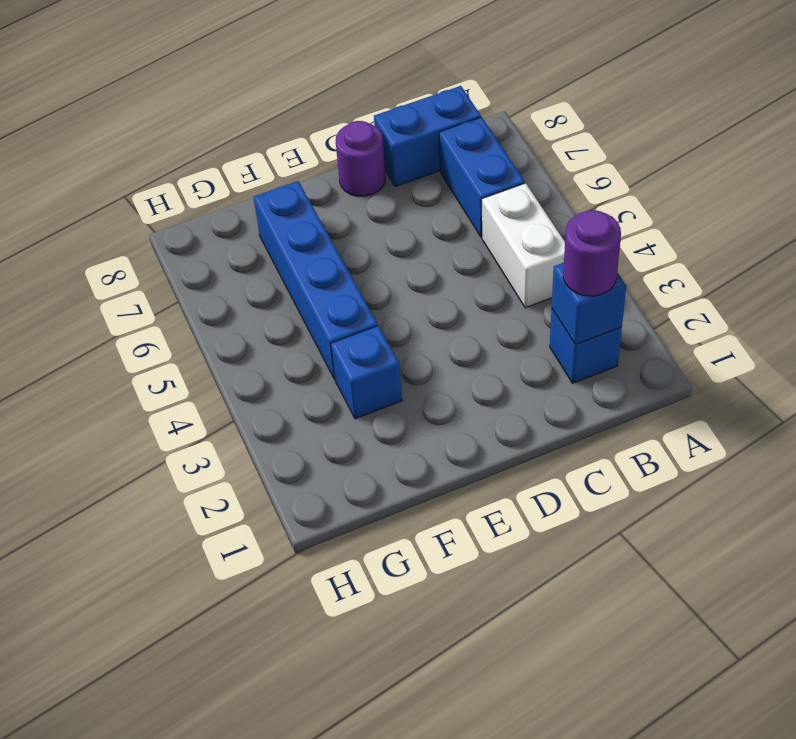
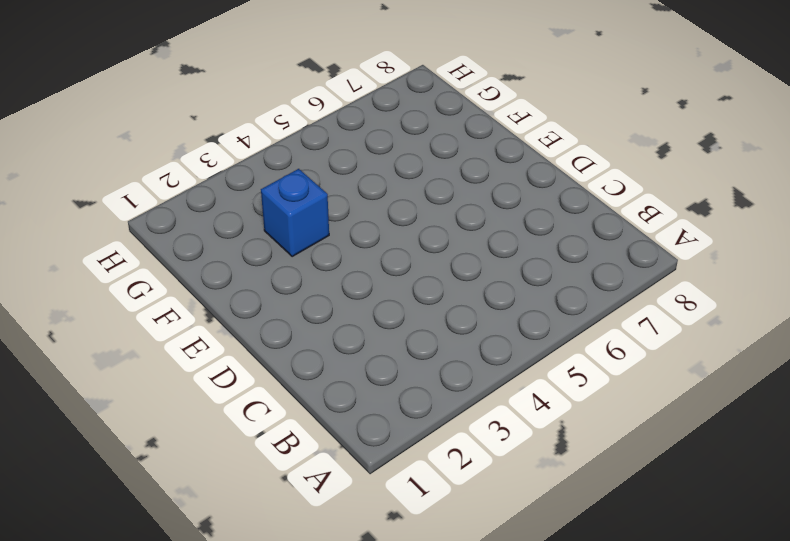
none -> blue 1x1 brick [550,309,622,383]
none -> white 1x2 brick [482,183,565,308]

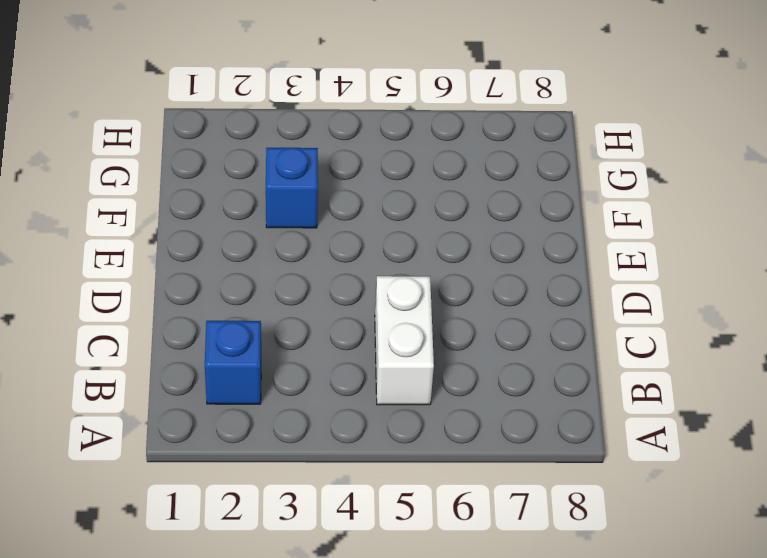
white 1x2 brick [375,276,434,405] -> white 1x2 brick turned to [482,183,565,308]
none -> blue 1x2 brick [439,117,525,237]
none -> blue 1x2 brick [374,86,481,187]

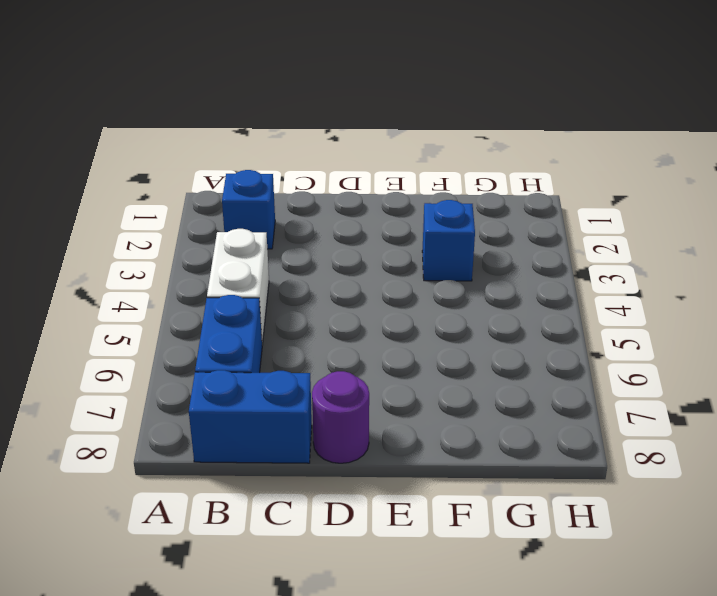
none -> blue 1x4 brick [254,181,378,379]
none -> blue 1x1 brick [552,263,626,345]

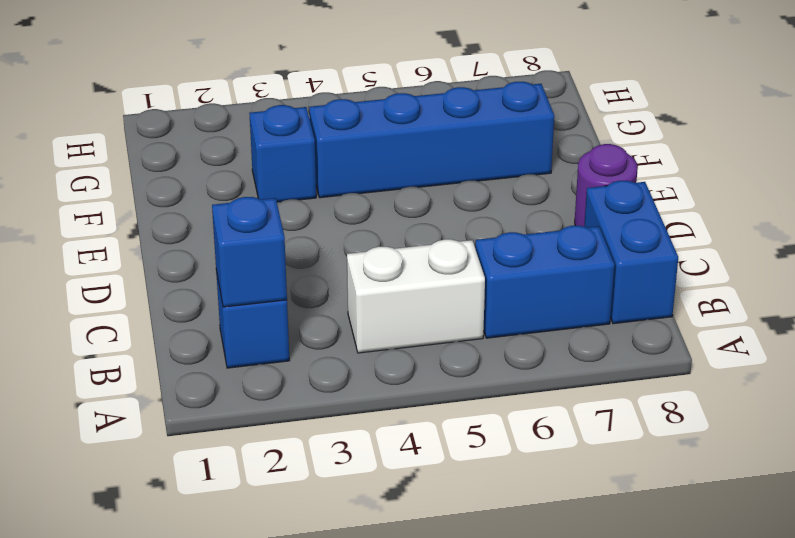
none -> purple 1x1 round brick [563,210,621,296]

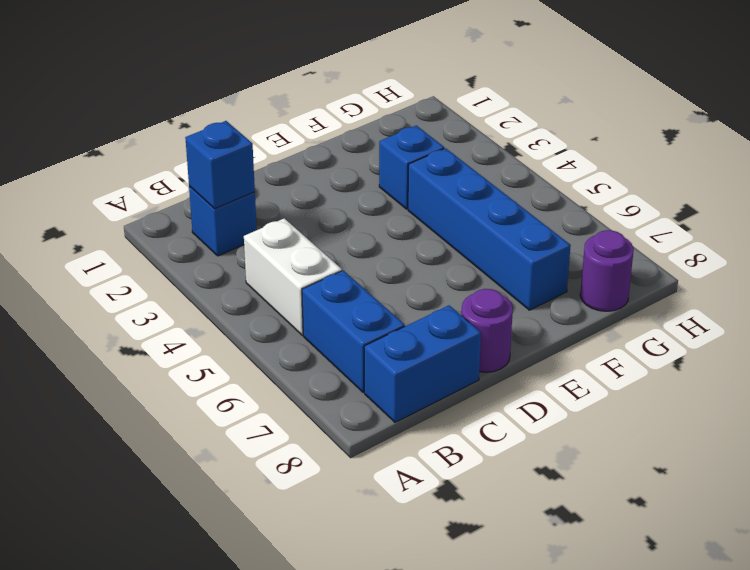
purple 1x1 round brick [580,230,634,311] -> purple 1x1 round brick moved to [563,210,621,296]

